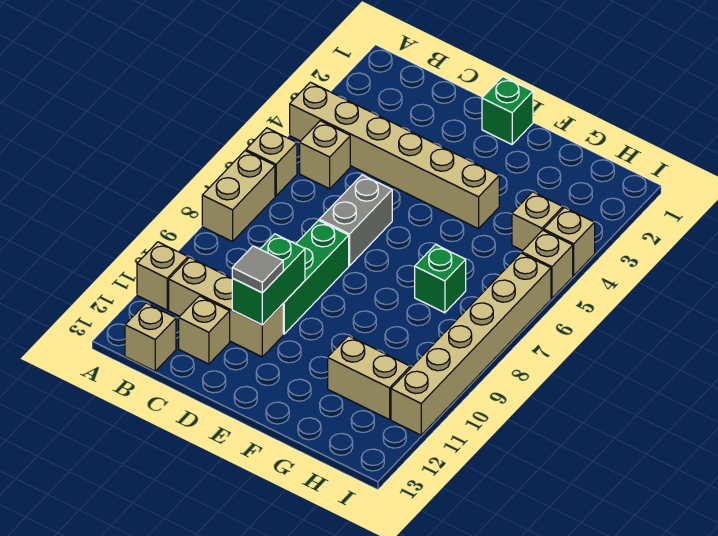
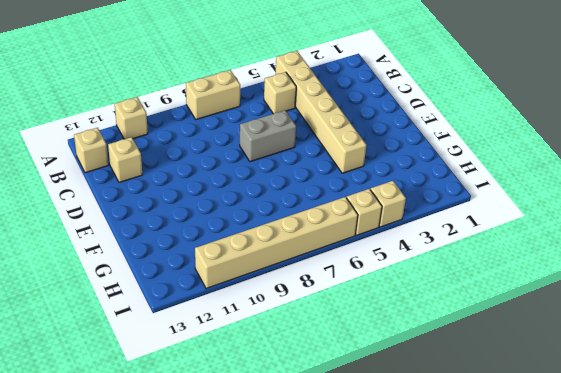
none -> tan 1x1 brick [246,128,297,196]
none -> tan 1x3 brick [169,258,283,357]
none -> green 1x3 brick [283,221,349,334]

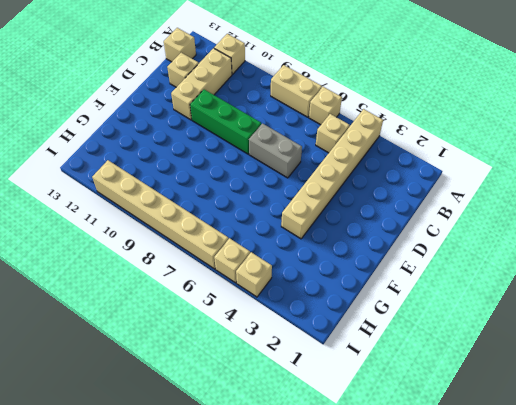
none -> green 1x1 brick [482,77,533,144]
none -> green 1x1 brick [415,245,466,313]
none -> tan 1x2 brick [328,336,410,420]

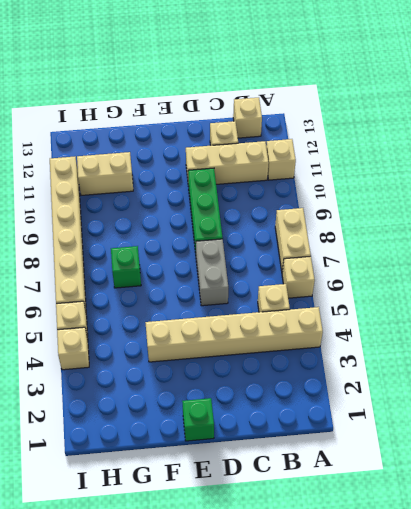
none -> tan 1x1 brick [512,192,563,250]
none -> green 1x2 brick [232,234,305,325]
none -> grey 1x1 tile [232,246,283,293]

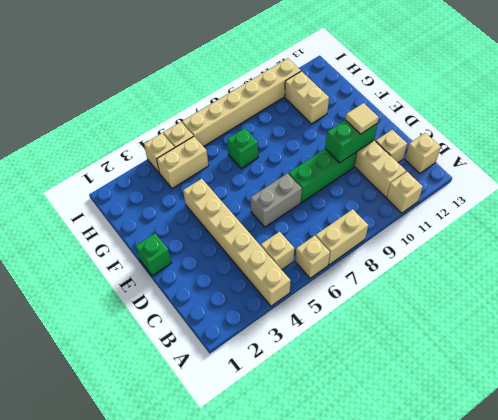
tan 1x1 tile [345,103,379,134] -> grey 1x1 tile [232,246,283,293]
tan 1x2 brick [157,137,209,188] -> tan 1x1 brick [512,192,563,250]

